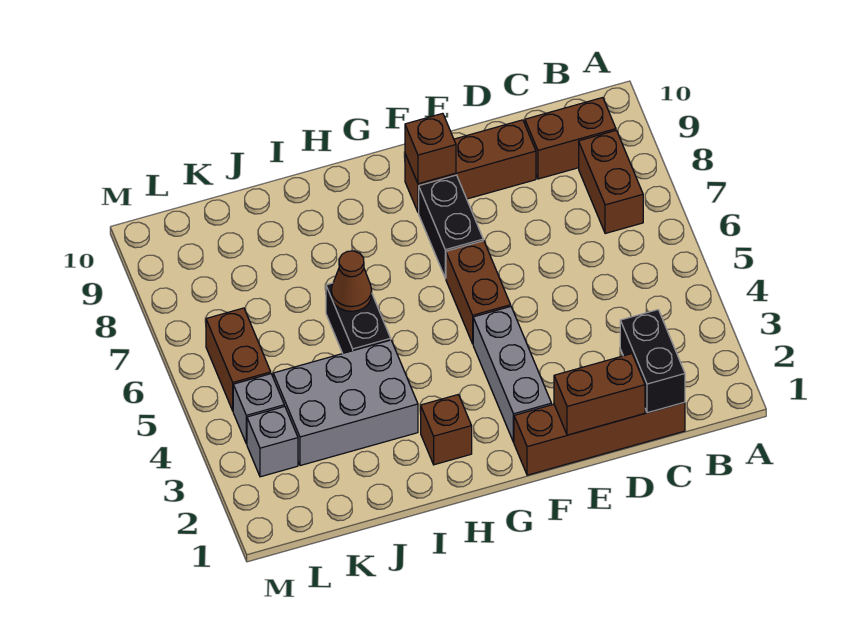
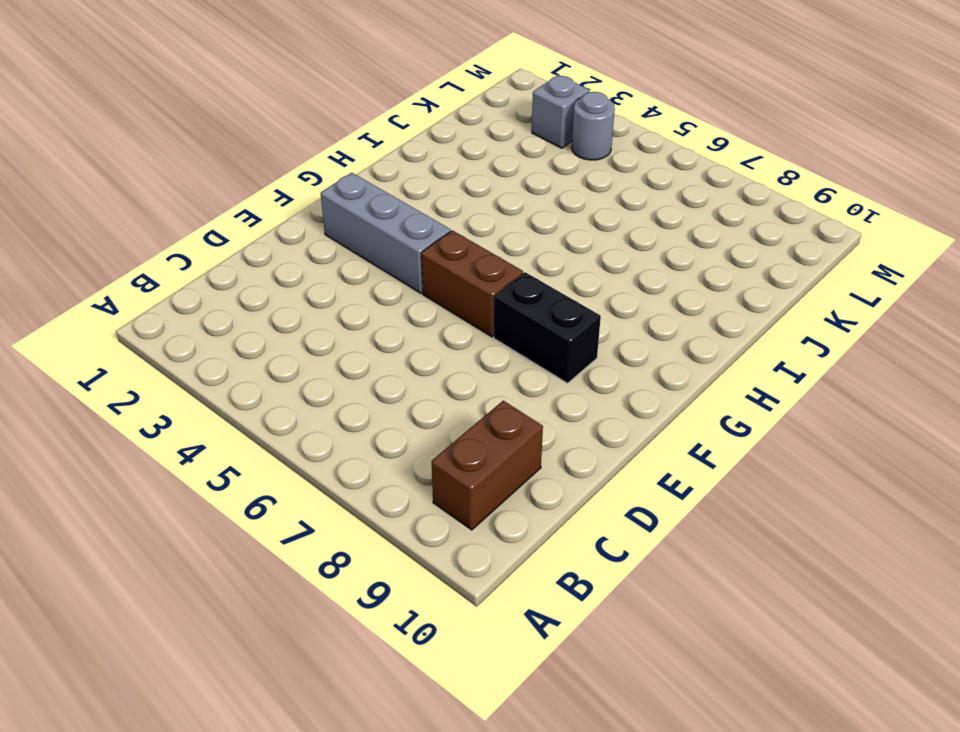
grey 1x1 round brick [572,92,615,160] -> grey 1x1 brick [233,374,284,444]
none -> brown 1x2 brick [579,131,643,234]
none -> brown 1x4 brick [514,402,685,475]
none -> brown 1x3 brick [405,120,536,213]

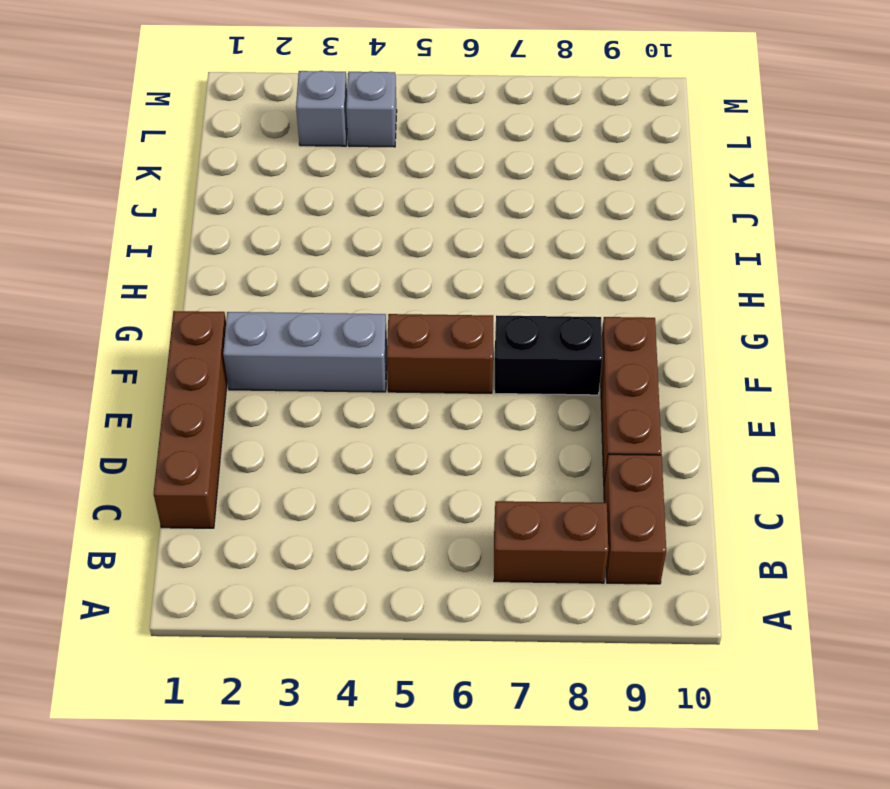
none -> brown 1x1 brick [421,395,472,465]
none -> grey 2x3 brick [273,340,418,466]
none -> black 1x2 brick [326,283,391,353]

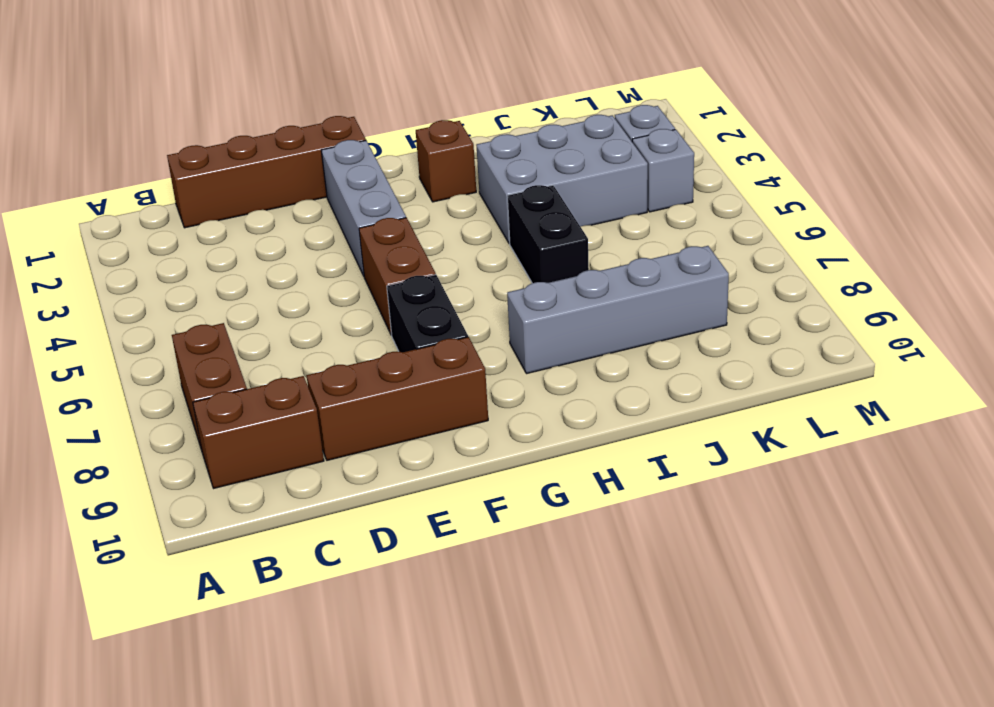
grey 1x4 brick [507,246,729,374] -> none
none -> brown 1x2 brick [206,308,271,411]
none -> black 1x2 brick [620,310,685,413]
none -> brown 1x2 brick [554,354,645,435]

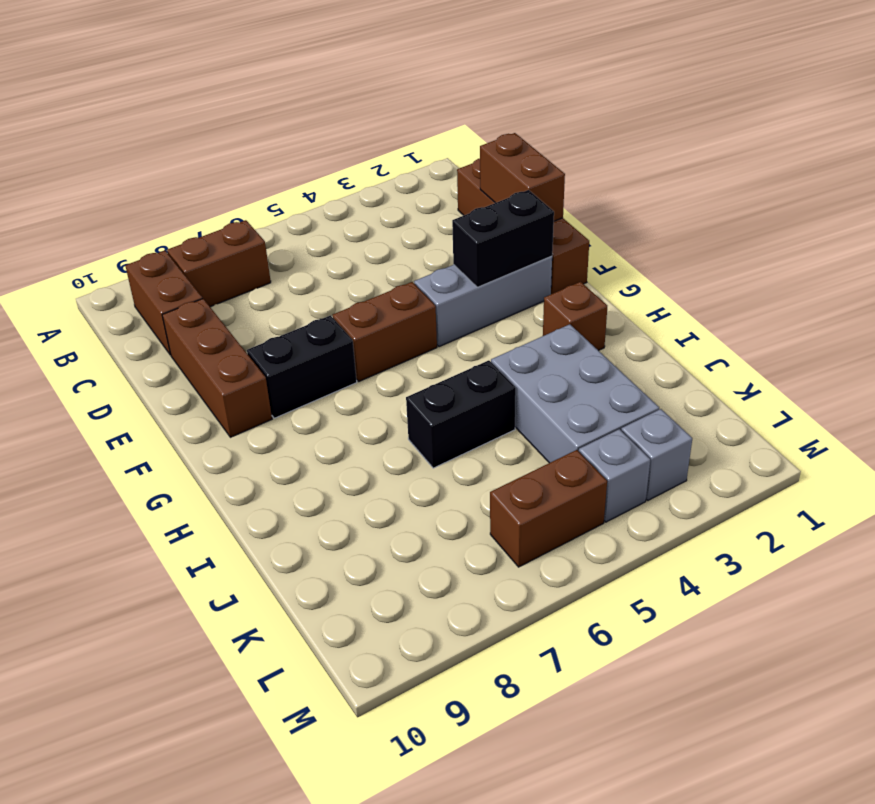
black 1x2 brick [452,190,554,287] -> black 1x2 brick moved to [620,310,685,413]
none -> brown 1x1 brick [405,113,456,184]
none -> brown 1x1 cone [331,251,372,311]

